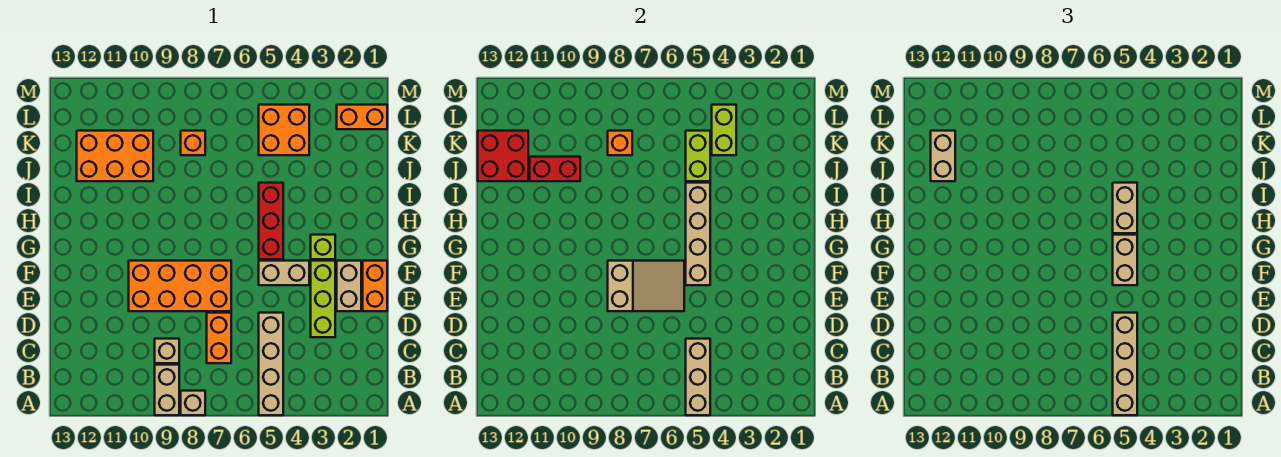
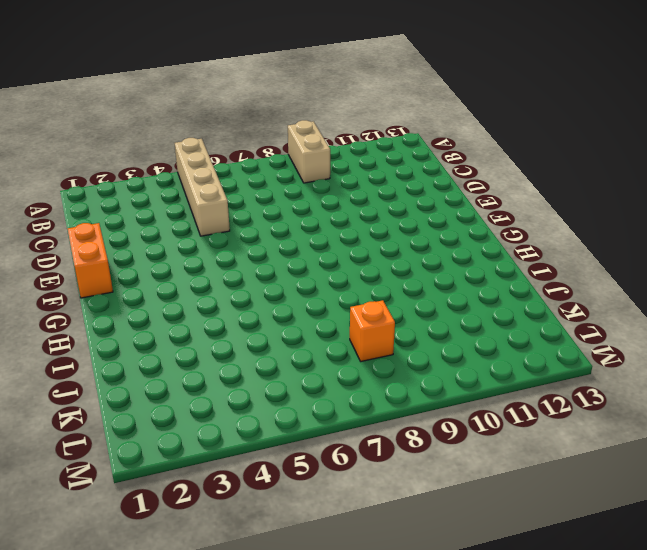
none -> tan 1x1 brick [181,391,205,415]
none -> orange 1x2 brick [207,313,231,363]
none -> tan 1x1 brick [155,339,179,363]

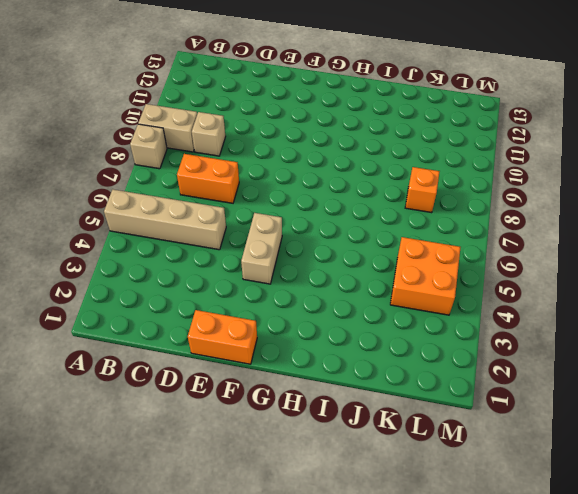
none -> lime 1x3 brick [311,261,335,337]
none -> tan 1x2 brick [337,261,361,311]
none -> orange 2x4 brick [129,261,231,311]

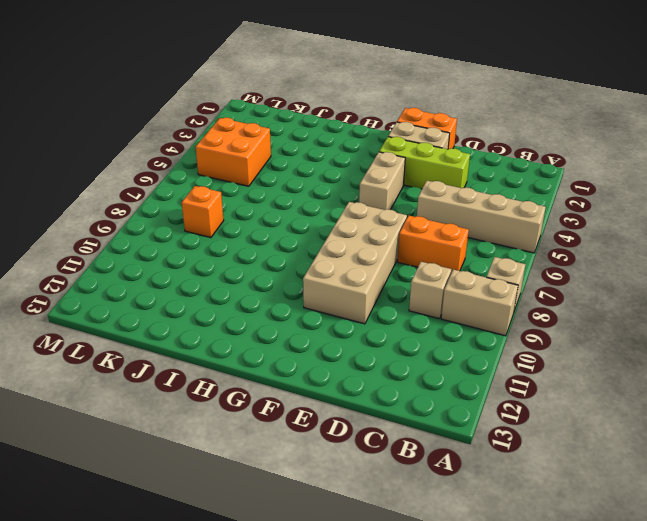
tan 2x4 brick [303,202,407,324] -> orange 2x4 brick [129,261,231,311]
none -> lime 1x1 brick [311,235,335,259]
none -> red 1x3 brick [259,183,283,259]
none -> orange 2x3 brick [77,131,153,181]

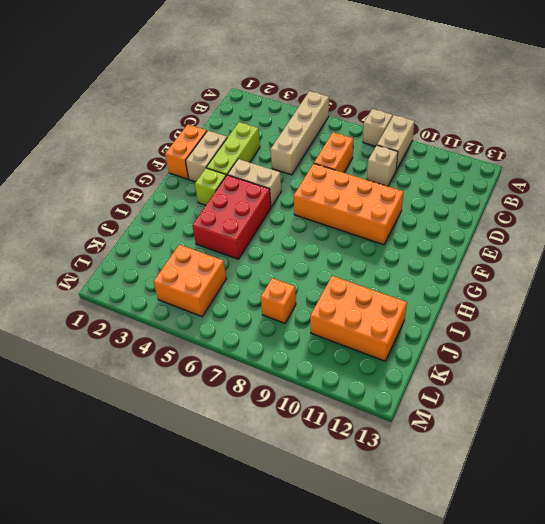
red 2x3 brick [192,175,271,259] -> red 1x3 brick [259,183,283,259]
none -> orange 1x2 brick [337,105,387,129]
none -> tan 1x3 brick [686,339,710,415]
none -> tan 2x3 slope [608,261,684,311]

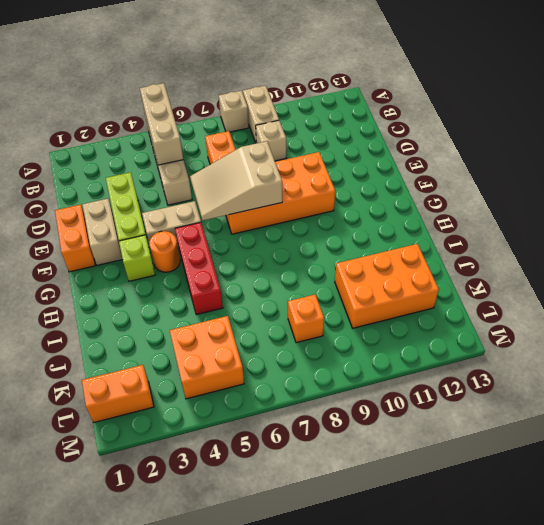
orange 1x1 round brick [149,231,180,272] -> none
none -> tan 1x4 brick [686,183,710,285]
none -> lime 1x2 brick [686,131,710,181]
none -> red 1x2 brick [530,157,580,181]

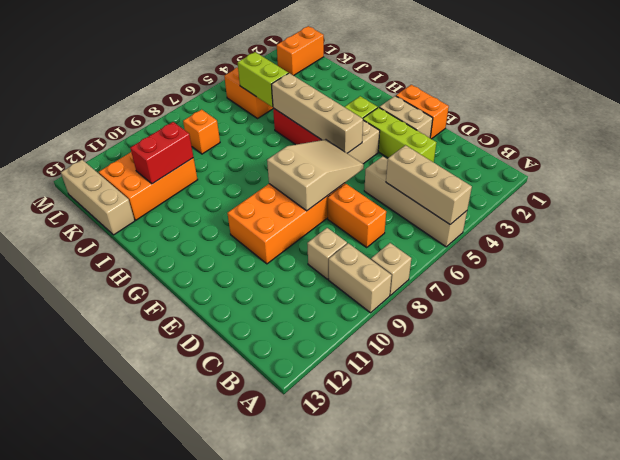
tan 1x3 brick [61,160,135,235] -> none
none -> red 2x2 brick [478,131,528,181]
none -> lime 1x2 brick [712,105,736,155]
none -> orange 1x1 brick [608,131,632,155]

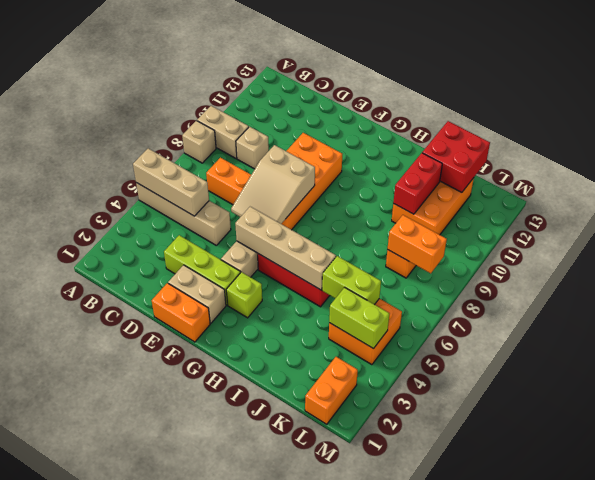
orange 1x2 brick [387,215,447,273] -> orange 1x1 brick [608,131,632,155]
none -> tan 1x4 brick [1113,313,1137,415]
none -> tan 1x2 brick [1113,235,1137,285]
none -> tan 1x2 brick [1113,183,1137,233]

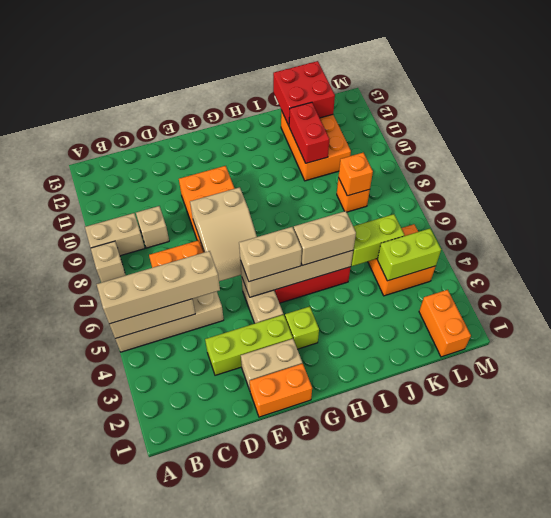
none -> tan 1x2 brick [931,131,955,181]

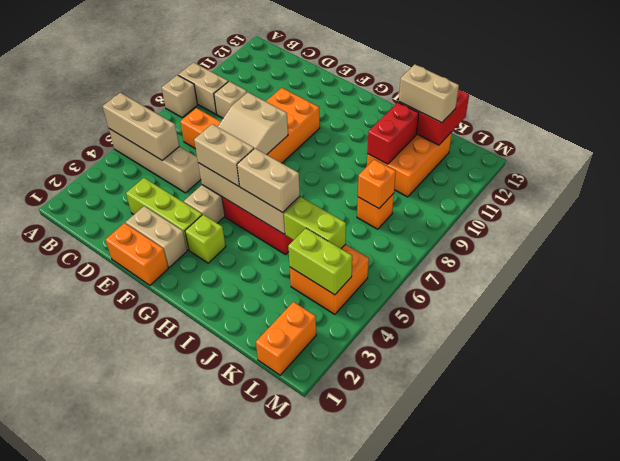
none -> tan 1x4 brick [1113,313,1137,415]

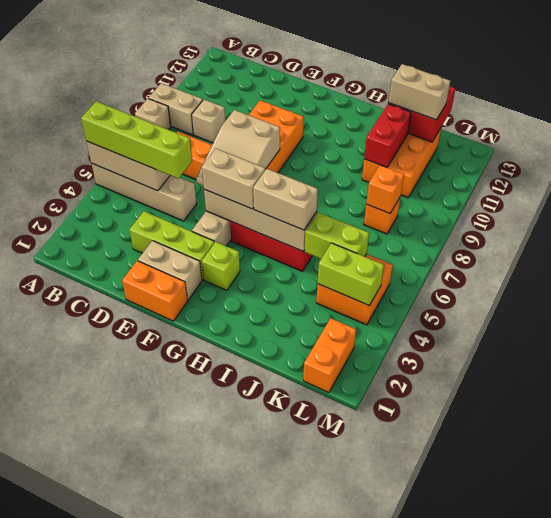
lime 1x4 brick [81,101,192,178] -> tan 1x4 brick [1113,313,1137,415]

